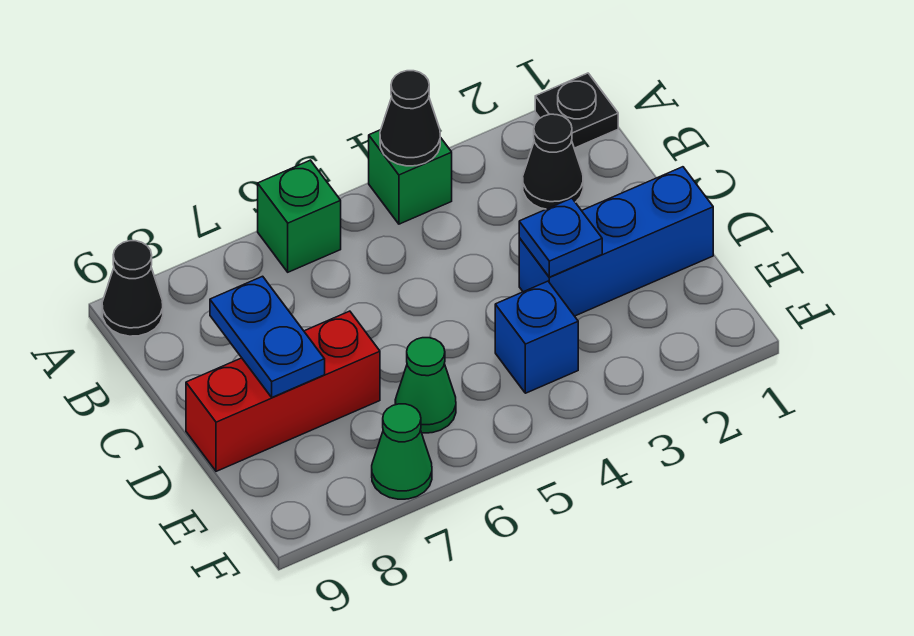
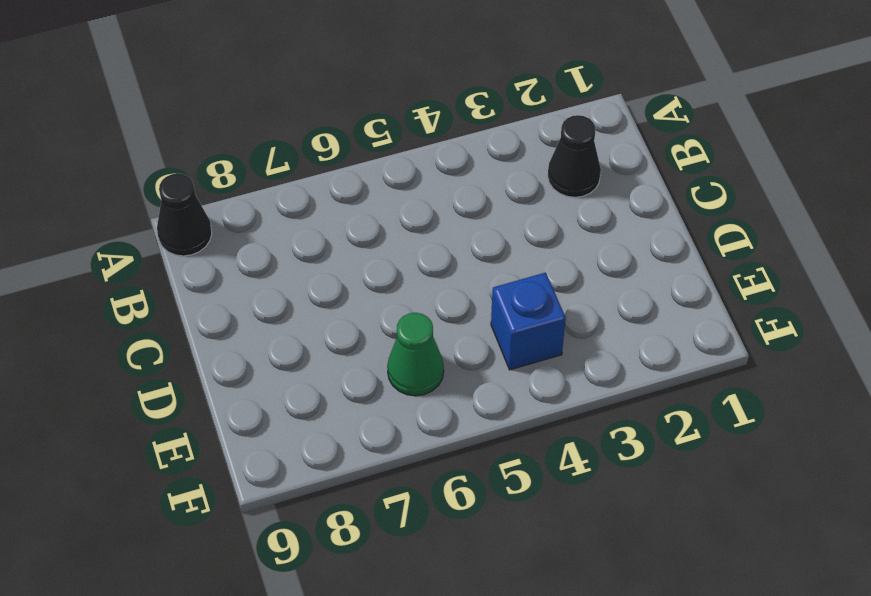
none -> black 1x1 plate [535,73,618,148]
none -> green 1x1 brick [369,130,452,224]
none -> green 1x1 brick [258,160,341,272]

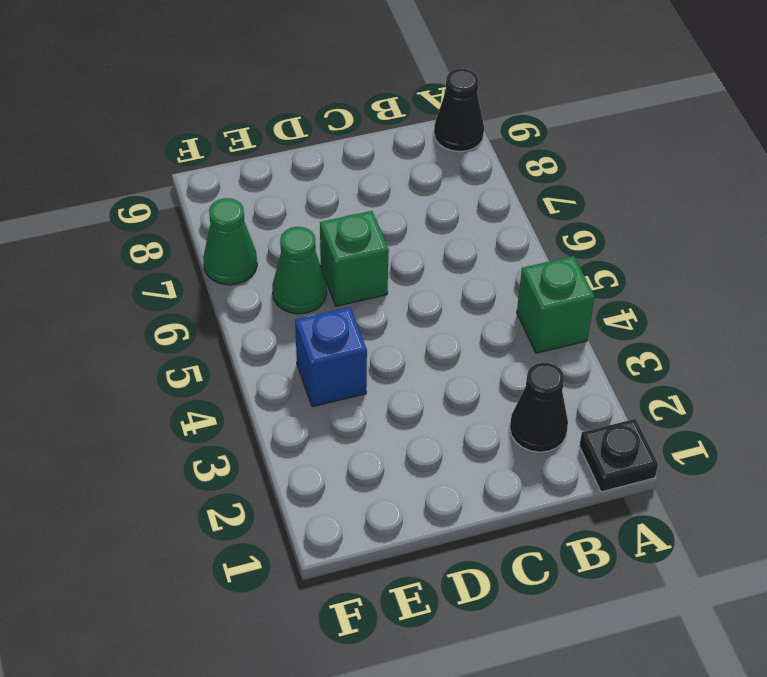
green 1x1 brick [320,211,389,306] -> green 1x1 brick moved to [258,160,341,272]
none -> blue 1x3 brick [519,167,713,316]
none -> red 1x3 brick [186,311,380,471]
none -> black 1x1 cone [380,71,440,166]

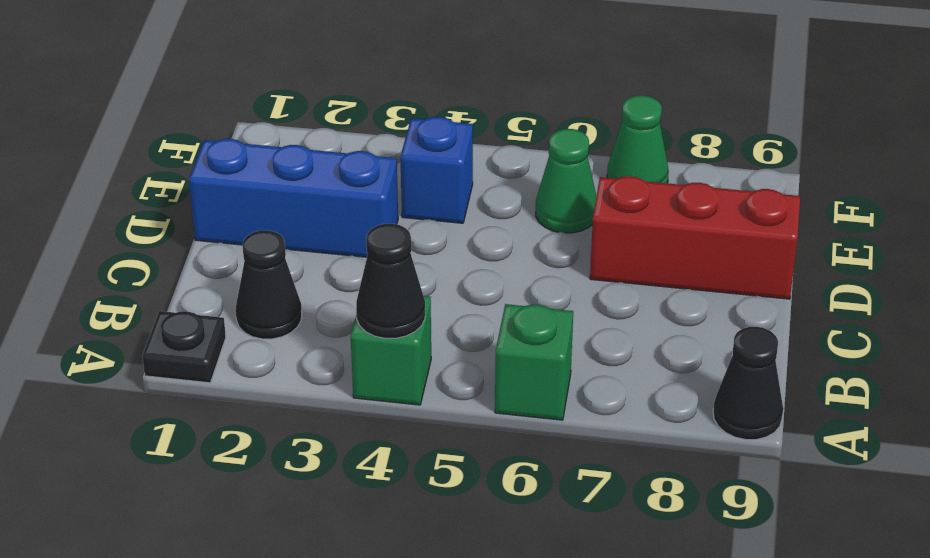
none -> blue 1x2 plate [210,276,325,397]
none -> blue 1x1 plate [519,198,602,277]

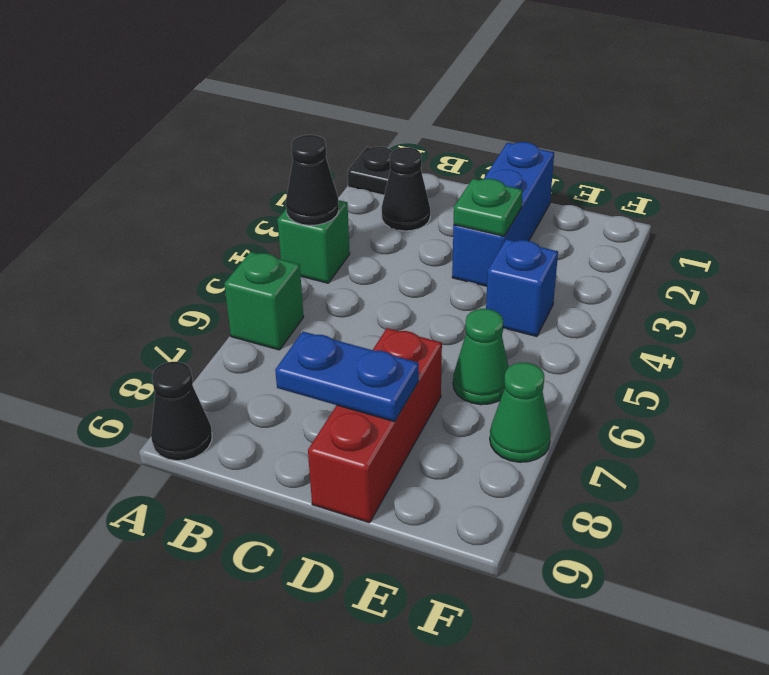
green 1x1 plate [454,179,523,236] -> blue 1x1 plate [519,198,602,277]

